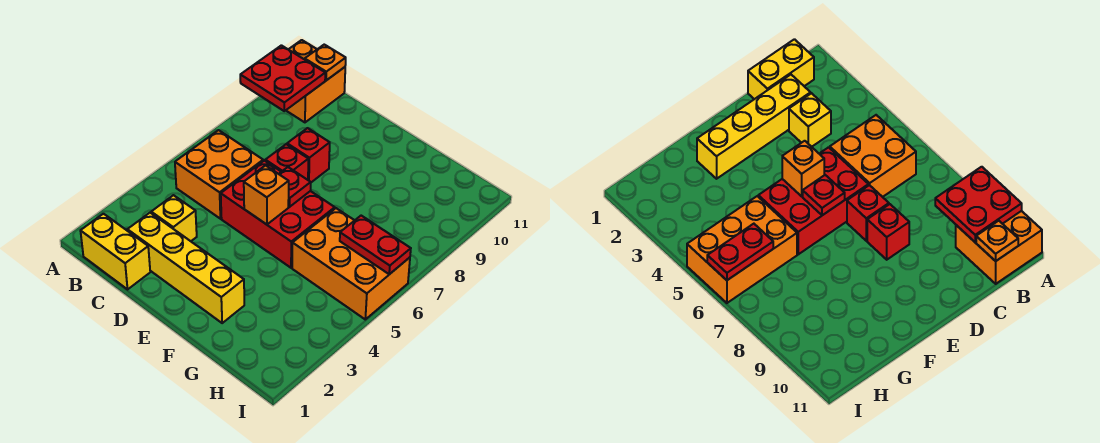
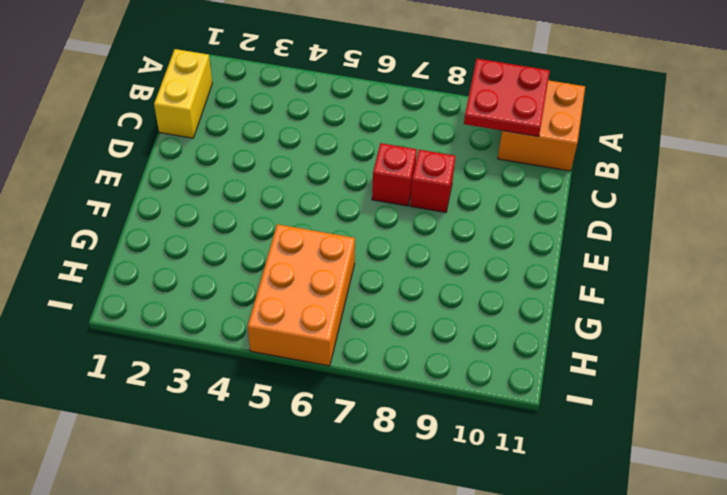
none -> orange 2x2 brick [175,130,263,219]
none -> yellow 1x4 brick [127,213,244,323]
none -> yellow 1x1 brick [151,195,197,241]

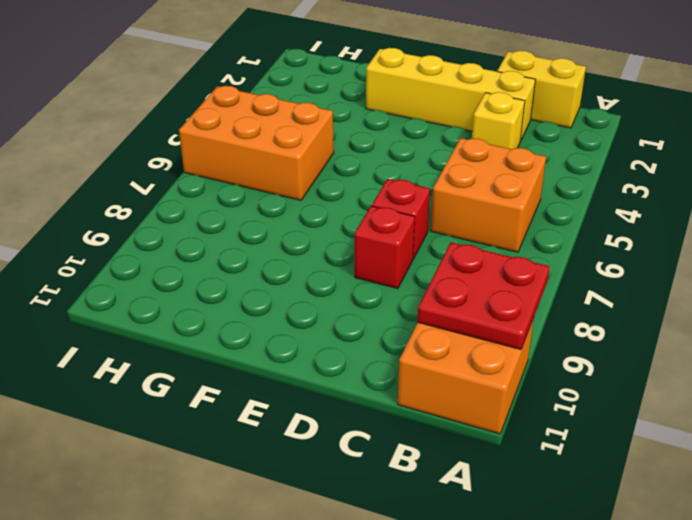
none -> red 2x3 brick [221,161,335,268]
none -> orange 1x1 plate [305,45,346,80]
none -> orange 1x1 brick [244,166,289,224]

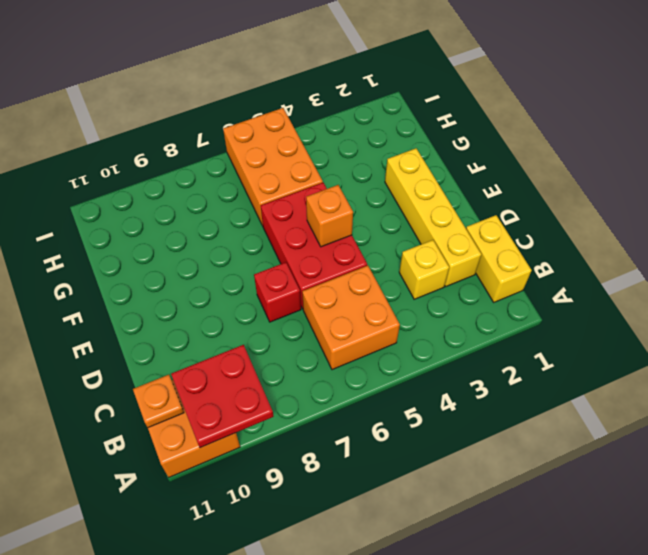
none -> red 1x1 brick [287,128,330,182]
none -> red 1x1 plate [279,167,311,207]
none -> red 1x2 plate [340,216,411,274]

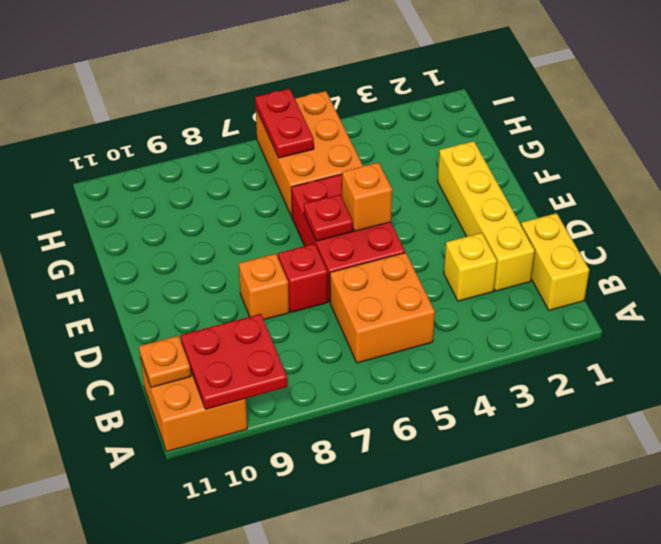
orange 1x1 brick [239,254,289,320] -> red 1x1 brick [287,128,330,182]

